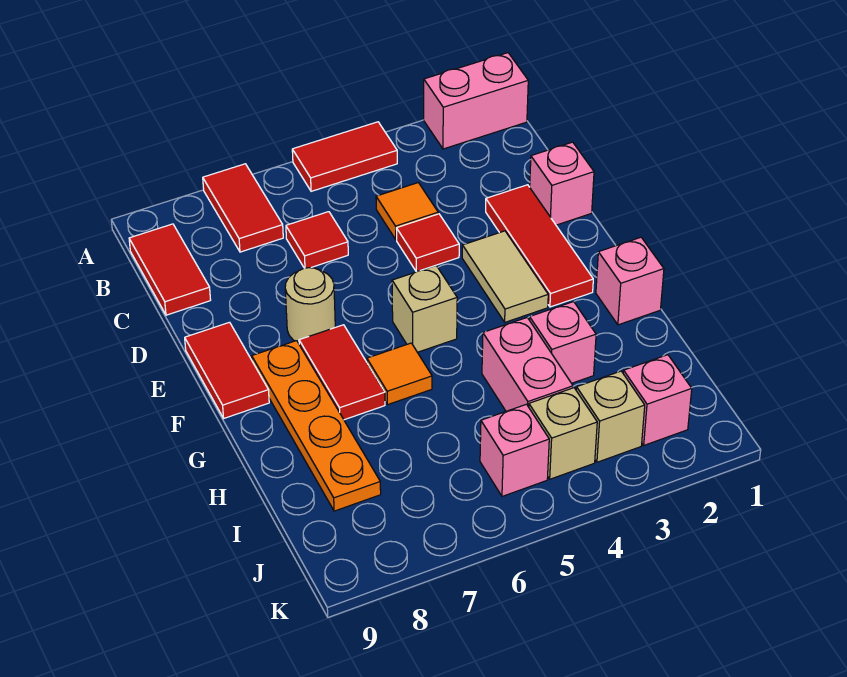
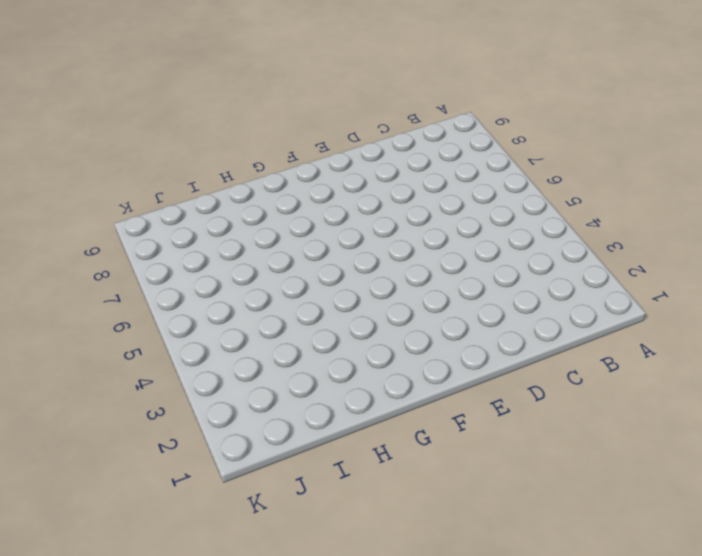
none -> pink 1x2 brick [424,53,528,149]
none -> red 1x2 tile [292,122,397,191]
none -> red 1x2 tile [203,164,283,252]

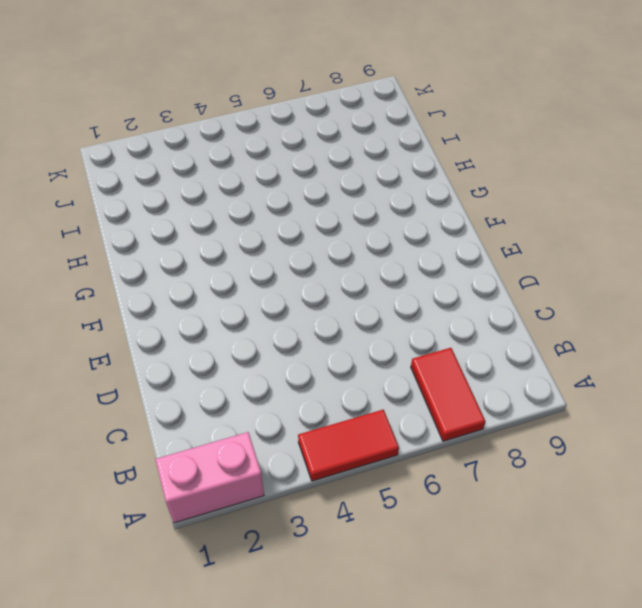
none -> red 1x2 tile [129,224,211,315]
none -> orange 1x1 tile [376,183,438,239]
none -> red 1x1 tile [286,212,348,268]

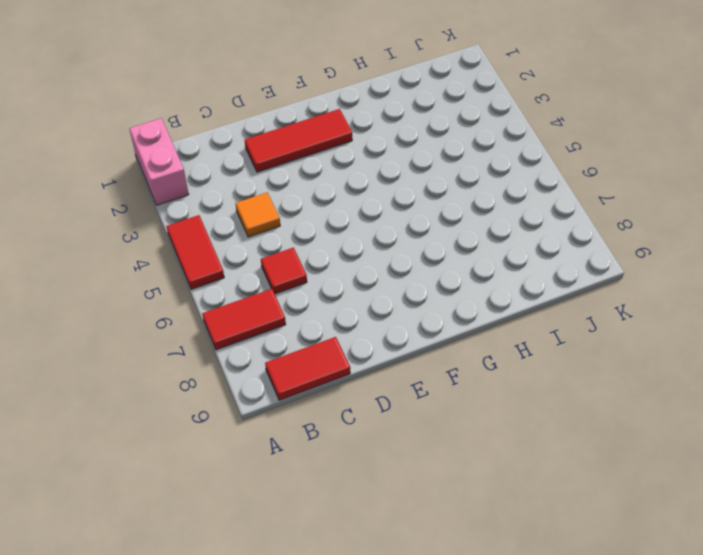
none -> pink 1x1 brick [530,142,594,225]
none -> red 1x1 tile [396,214,459,272]
none -> tan 1x2 tile [462,231,548,322]

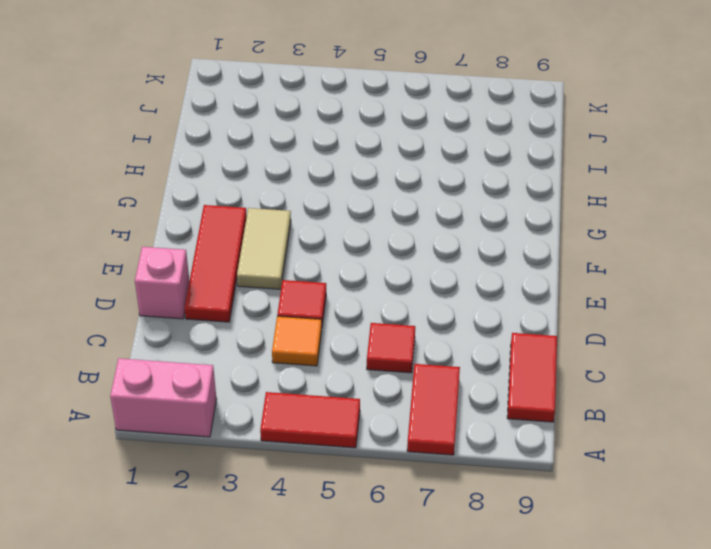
none -> tan 1x1 round brick [285,268,335,343]
none -> red 1x2 tile [185,322,269,418]
none -> tan 1x1 brick [392,266,457,352]

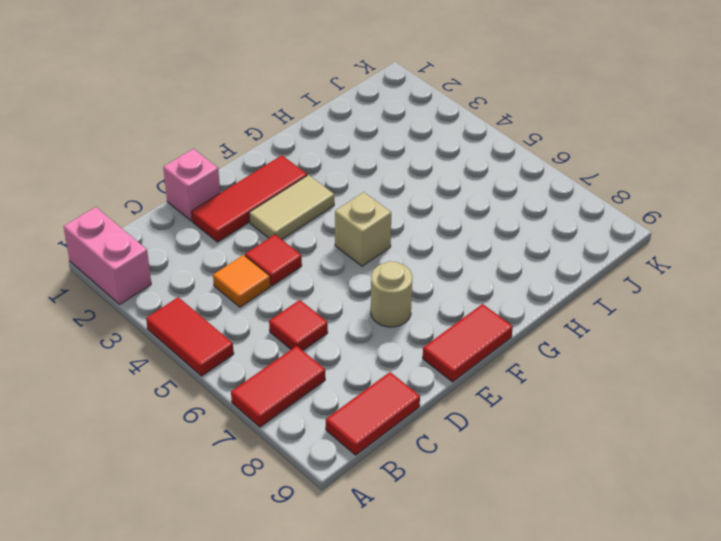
none -> red 1x2 tile [299,325,385,420]
none -> orange 1x4 plate [252,341,381,511]
none -> pink 1x1 brick [596,237,664,325]

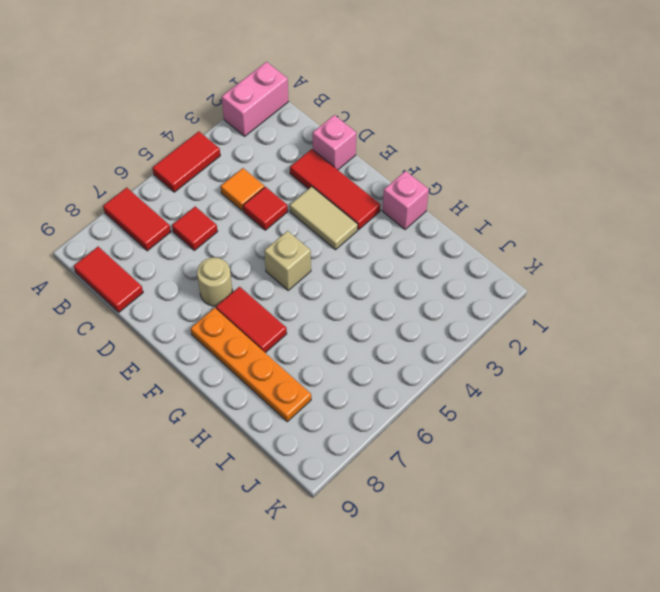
none -> red 1x2 tile [185,322,269,418]
none -> orange 1x1 tile [367,343,432,405]
none -> pink 1x1 brick [530,302,596,383]

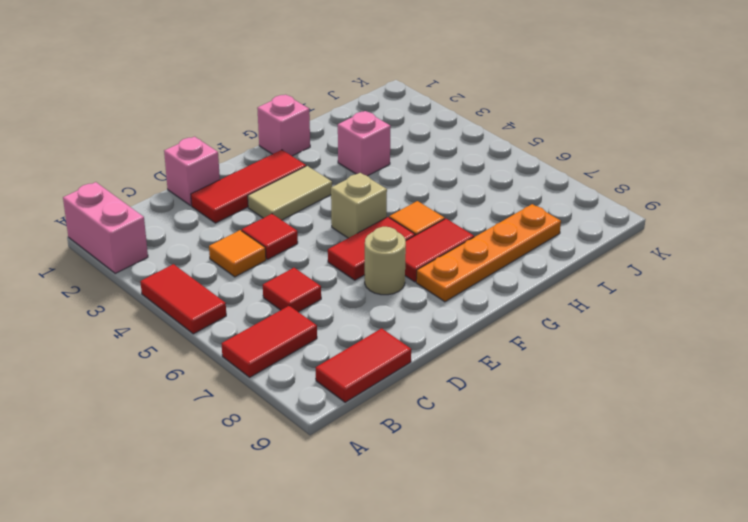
red 1x2 tile [328,217,415,280] -> red 1x2 tile moved to [185,322,269,418]
none -> pink 1x2 brick [482,317,573,411]
none -> pink 1x1 brick [623,355,692,445]
none -> tan 1x1 brick [576,371,645,462]

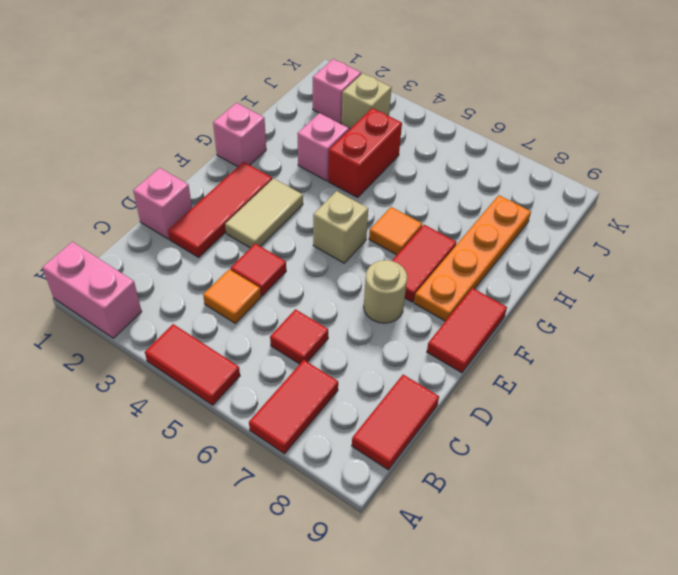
red 1x2 brick [328,108,402,197] -> pink 1x2 brick [482,317,573,411]
none -> tan 1x1 brick [529,388,597,479]
none -> pink 1x1 brick [480,404,549,496]

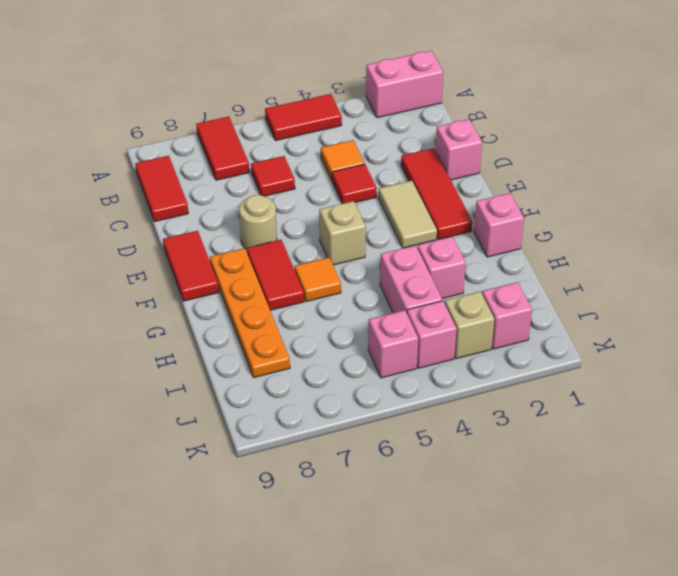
pink 1x1 brick [407,301,457,368] -> tan 1x1 brick [529,388,597,479]

